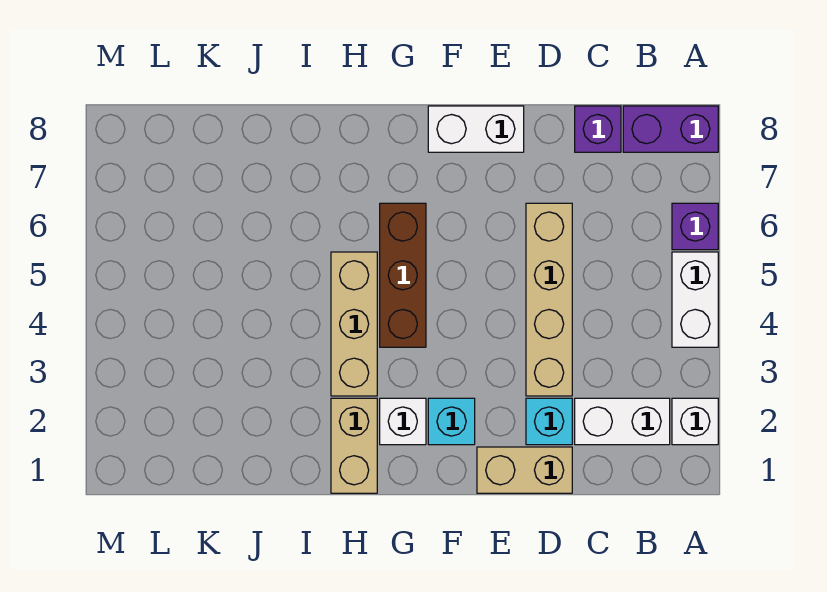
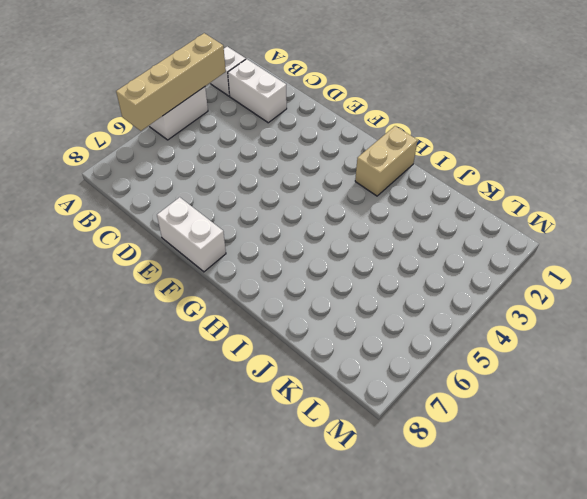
tan 1x4 brick [116,33,226,131] -> tan 1x4 brick moved to [526,203,572,396]
none -> purple 1x1 brick [672,203,718,250]
none -> purple 1x2 brick [623,106,718,152]
none -> purple 1x1 brick [575,106,621,152]

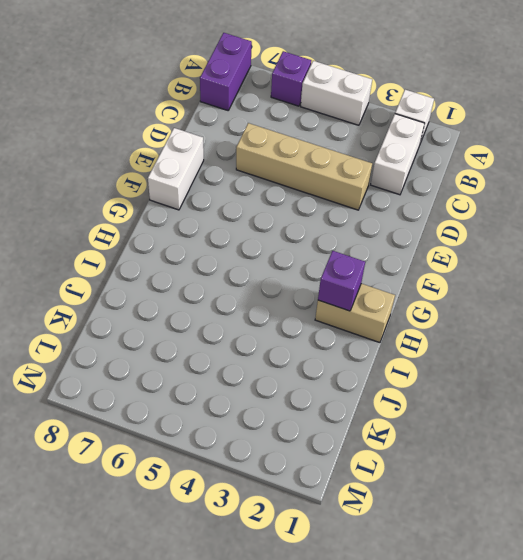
purple 1x1 brick [318,251,365,311] -> purple 1x1 brick moved to [575,106,621,152]
none -> tan 1x2 brick [477,447,572,493]
none -> cyan 1x1 brick [526,398,572,445]
none -> cyan 1x1 brick [428,398,475,445]

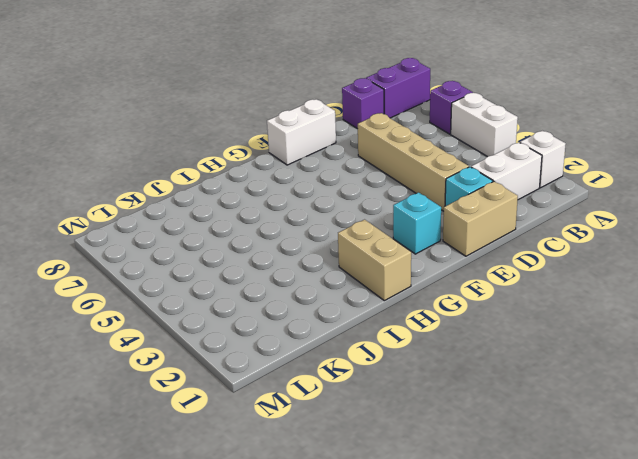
none -> white 1x1 brick [380,398,426,445]
none -> brown 1x3 brick [380,203,426,347]
none -> tan 1x3 brick [331,252,377,396]

